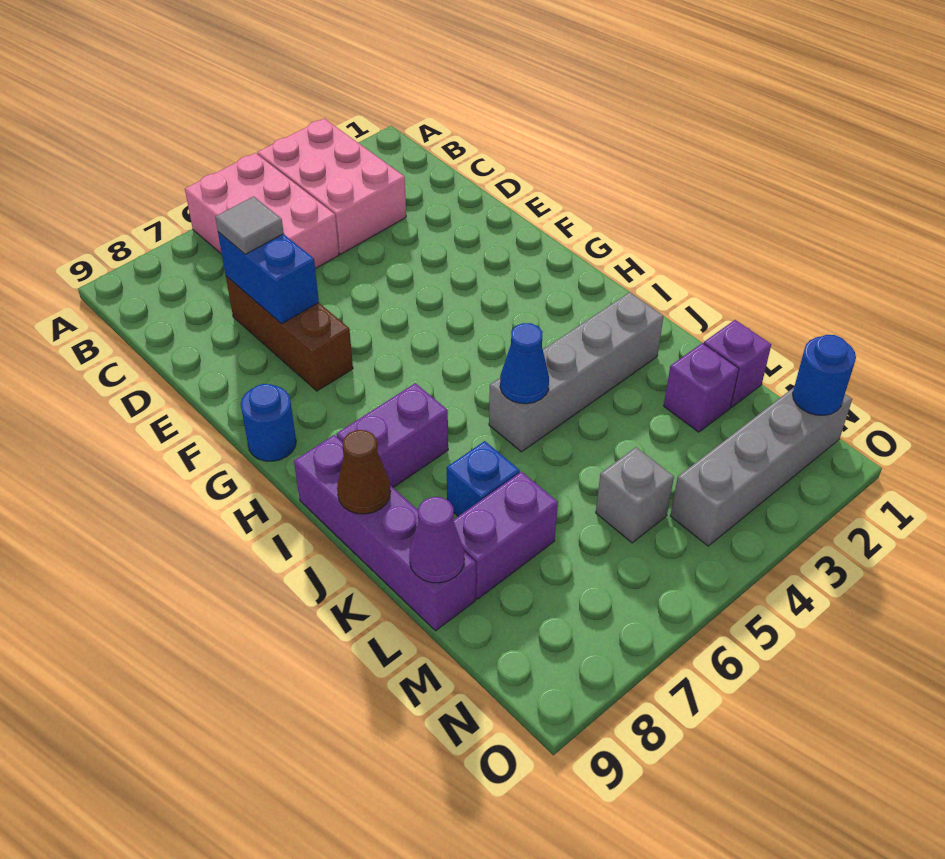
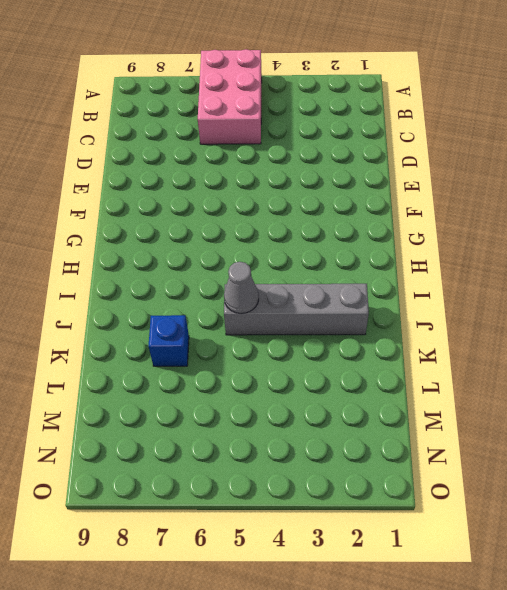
grey 1x1 cone [224,262,259,314] -> blue 1x1 cone [500,323,549,404]
none -> pink 2x3 brick [257,119,406,254]
none -> brown 1x3 brick [226,276,353,391]
none -> blue 1x1 round brick [241,384,296,461]

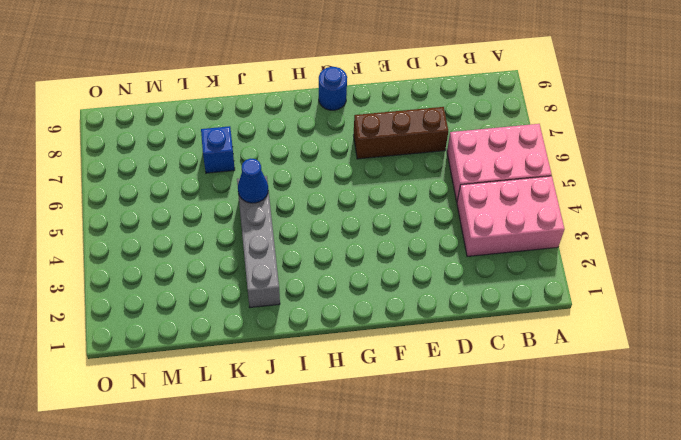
none -> purple 1x2 brick [337,383,448,487]
none -> purple 1x4 brick [294,435,476,631]
none -> purple 1x1 brick [703,320,771,408]

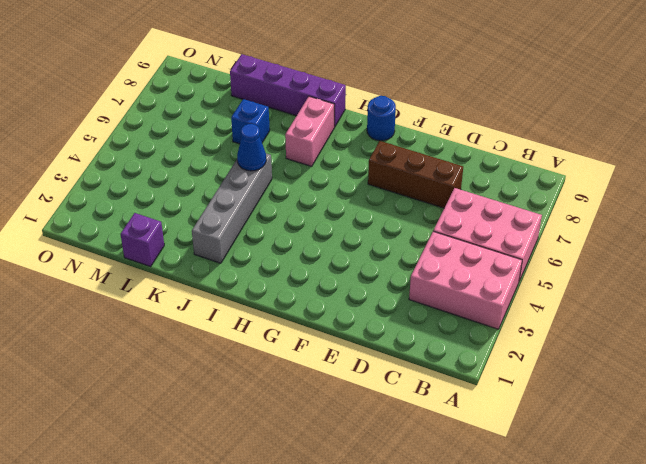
pink 1x2 brick [285,96,334,166] -> purple 1x2 brick [337,383,448,487]
none -> purple 1x1 brick [664,343,739,432]
none -> purple 1x2 brick [453,472,558,599]
none -> grey 1x1 brick [596,447,674,543]

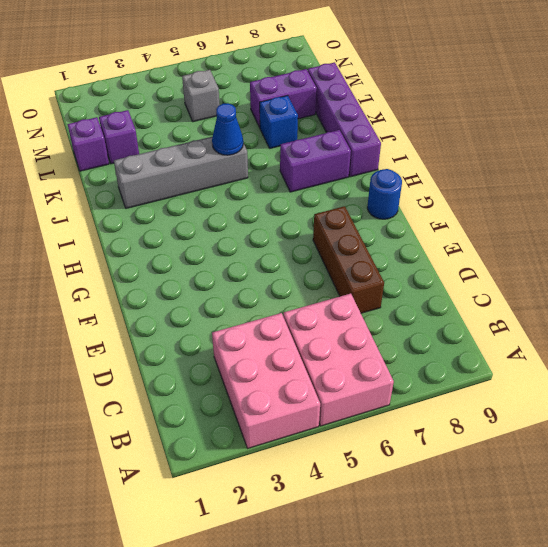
none -> grey 1x4 brick [670,388,852,546]
none -> blue 1x2 brick [218,232,319,324]
none -> brown 1x1 cone [337,430,391,514]

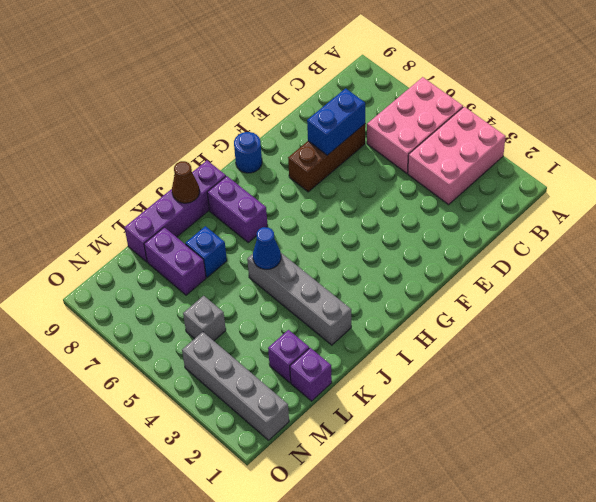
none -> purple 1x1 cone [409,497,464,583]
none -> blue 1x1 round brick [793,335,856,415]
none -> grey 1x1 tile [215,196,284,254]

